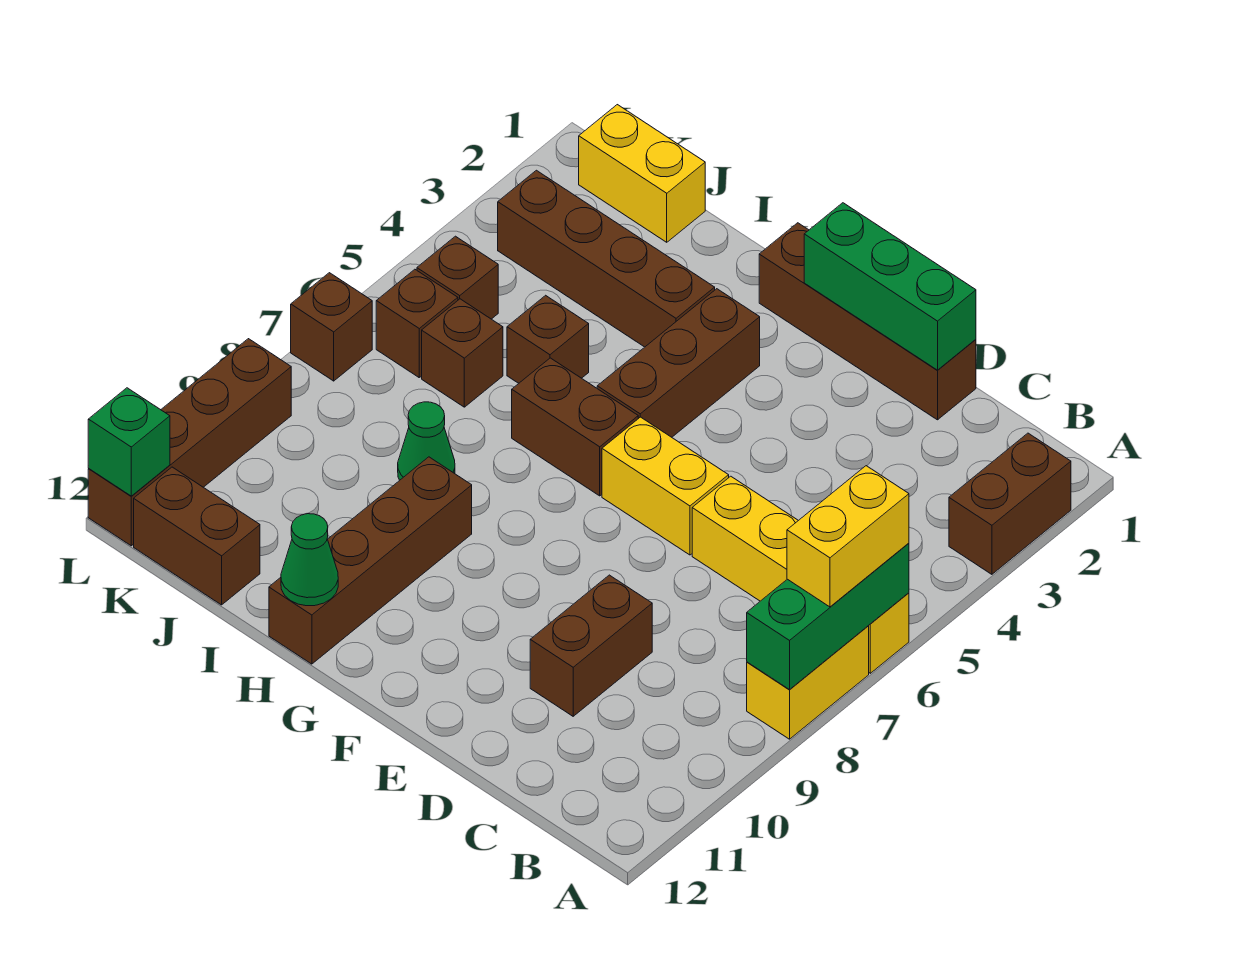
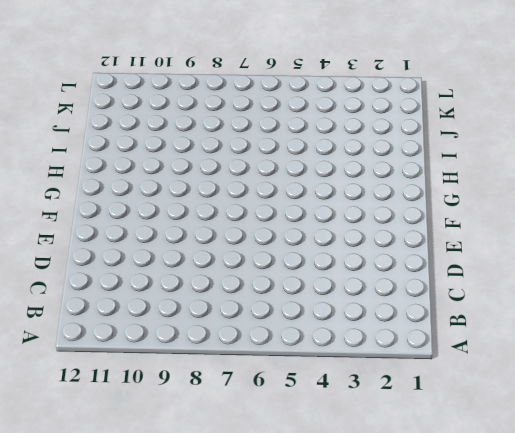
none -> brown 1x2 brick [949,433,1071,574]
none -> yellow 1x4 brick [692,476,909,673]
none -> yellow 1x2 brick [747,626,869,739]

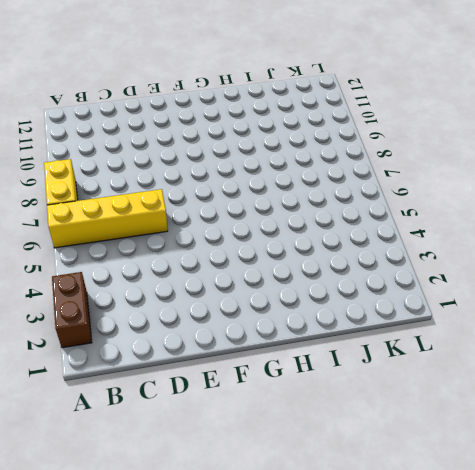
none -> brown 1x4 brick [759,223,976,420]
none -> brown 1x2 brick [530,575,652,716]
none -> yellow 1x2 brick [602,417,729,555]

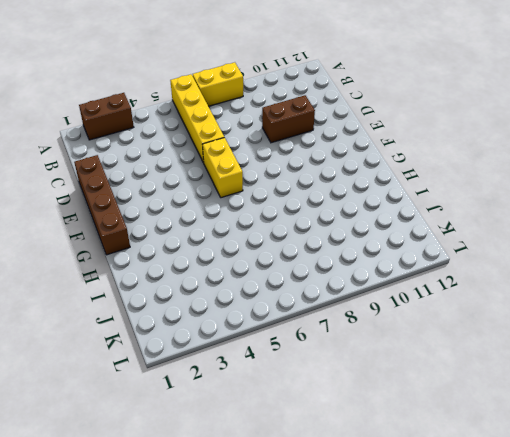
none -> brown 1x3 brick [597,289,760,437]
none -> brown 1x2 brick [512,358,638,496]
none -> brown 1x4 brick [498,170,715,347]

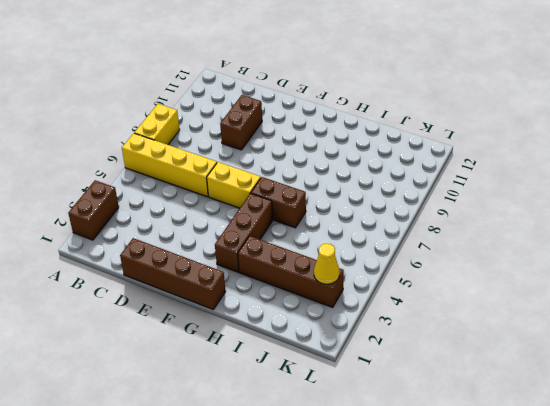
yellow 1x1 cone [314,244,340,284] -> none
none -> brown 1x4 brick [269,457,472,664]
none -> brown 1x1 brick [507,295,589,383]
none -> green 1x1 cone [398,402,455,480]

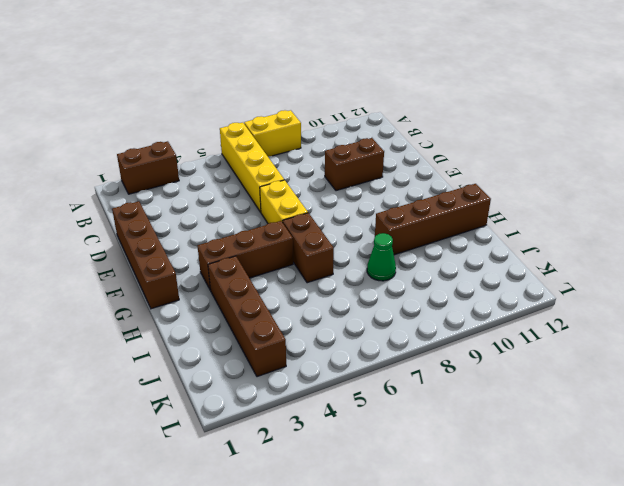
none -> brown 1x1 brick [507,295,589,383]
none -> yellow 1x2 brick [579,105,705,242]
none -> brown 1x1 brick [422,299,503,407]

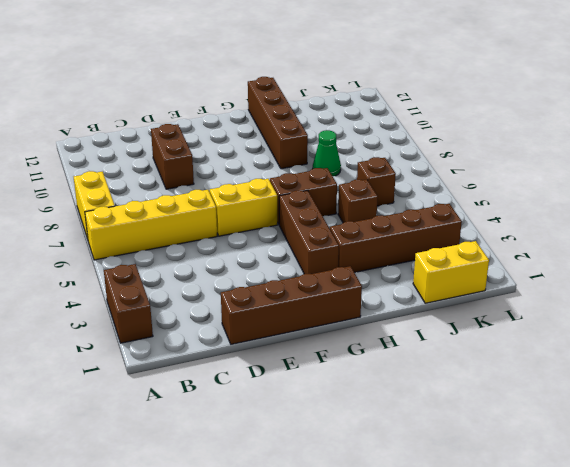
none -> brown 1x2 brick [134,467,260,605]
none -> brown 1x1 brick [417,236,498,319]
none -> brown 1x1 brick [376,269,458,377]

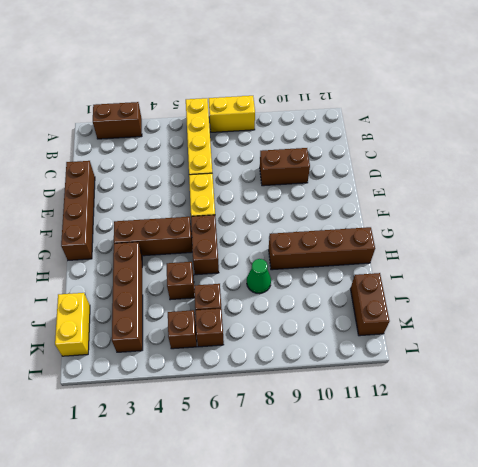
none -> brown 1x1 brick [291,273,372,381]
none -> brown 1x4 brick [88,339,291,546]
none -> green 1x3 brick [747,543,909,690]

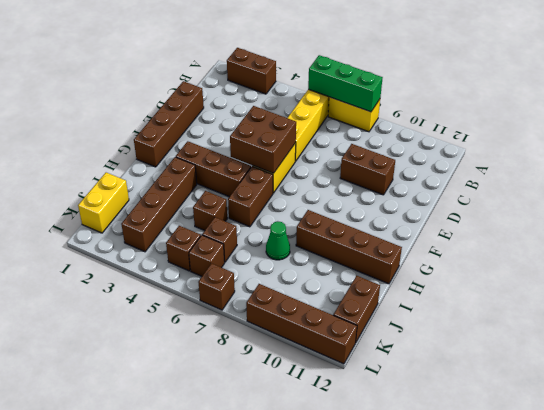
brown 2x2 brick [230,106,296,173] -> none
none -> green 1x3 brick [804,203,976,370]
none -> green 1x1 cone [281,514,338,606]
none -> green 1x1 brick [88,388,170,496]

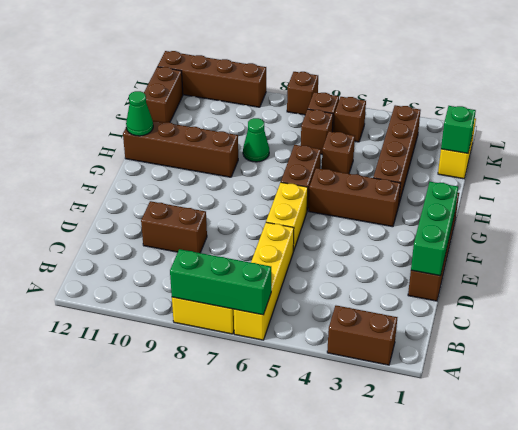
green 1x1 brick [441,106,476,153] -> green 1x1 brick moved to [88,388,170,496]
none -> yellow 1x2 brick [787,466,909,607]

